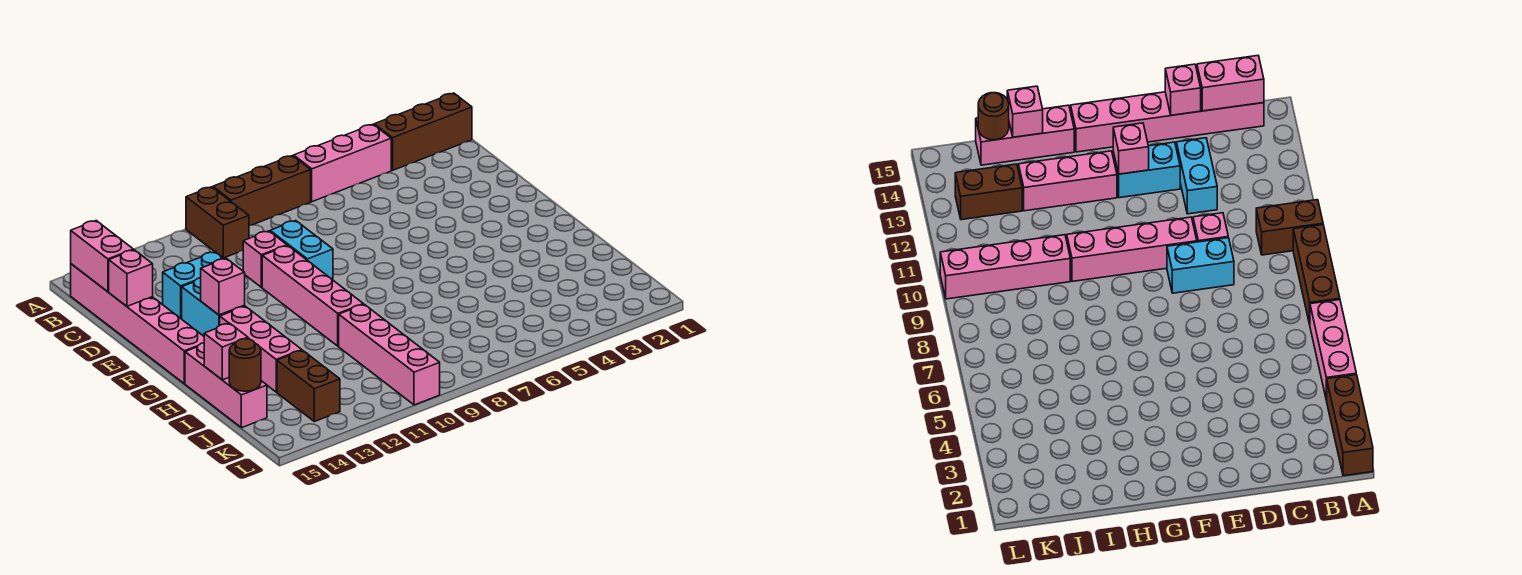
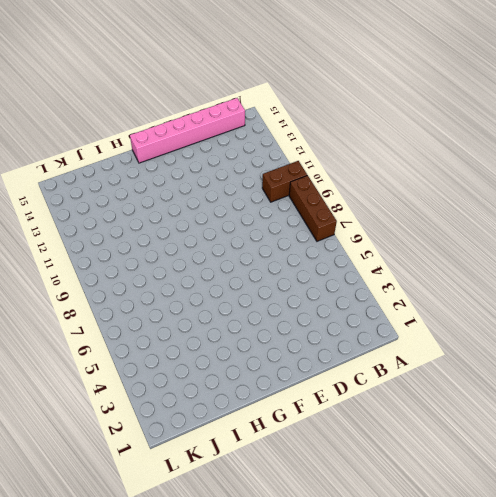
none -> brown 1x3 brick [374,93,472,170]
none -> pink 1x3 brick [294,124,391,202]
none -> cyan 1x2 brick [270,221,333,280]

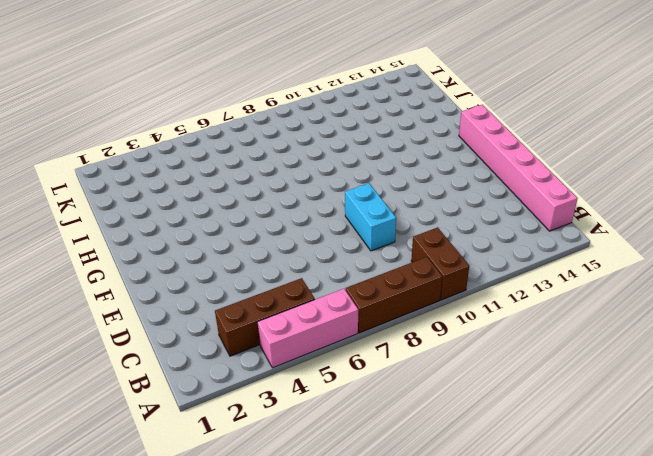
brown 1x3 brick [215,278,315,356] -> brown 1x3 brick moved to [374,93,472,170]
none -> pink 1x1 brick [243,231,287,287]
none -> cyan 1x2 brick [163,252,224,319]
none -> pink 1x4 brick [262,246,363,346]

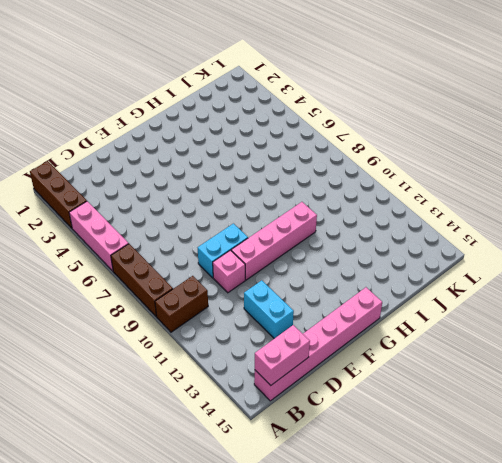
none -> cyan 1x2 brick [182,278,245,336]
none -> pink 1x3 brick [220,306,302,392]
none -> pink 1x3 brick [185,343,267,428]

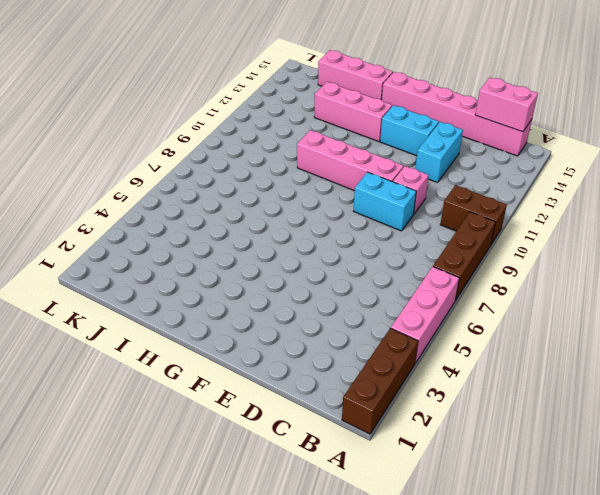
none -> pink 1x4 brick [339,304,440,405]
none -> brown 1x2 brick [277,350,340,422]
none -> pink 1x1 brick [109,250,153,306]

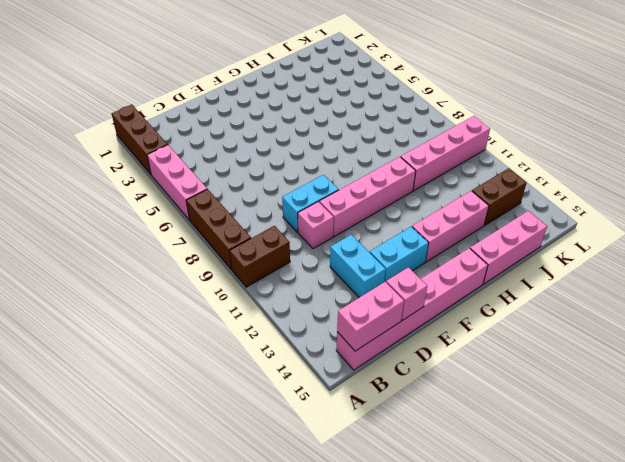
none -> pink 1x1 brick [201,258,245,315]
none -> pink 1x1 brick [204,323,248,380]
none -> brown 1x1 round brick [229,339,261,391]

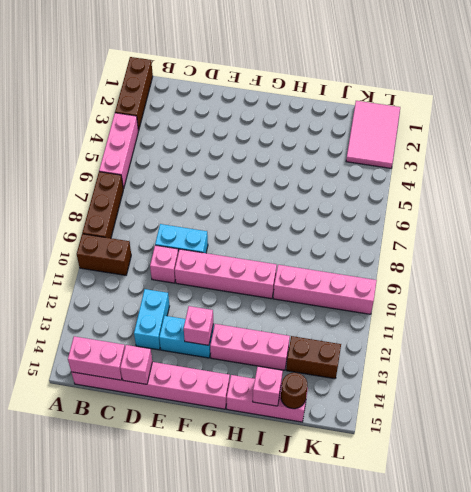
pink 2x3 tile [346,101,400,168] -> none

